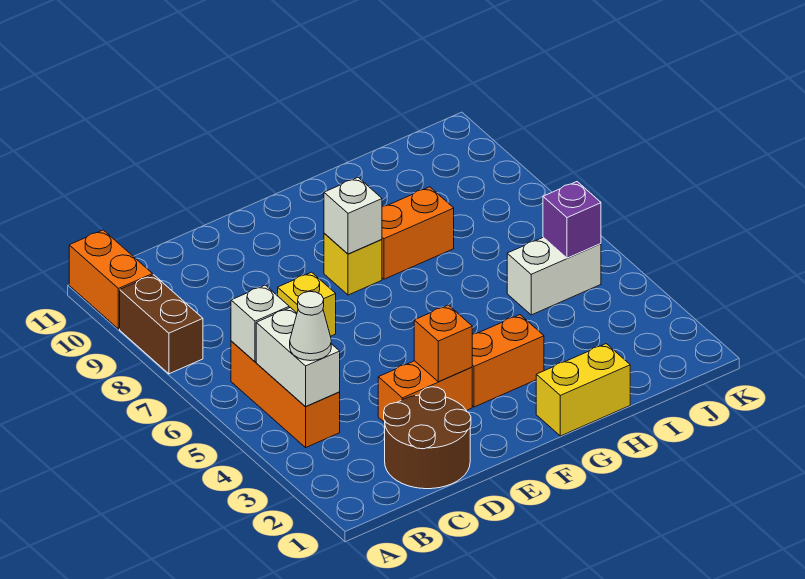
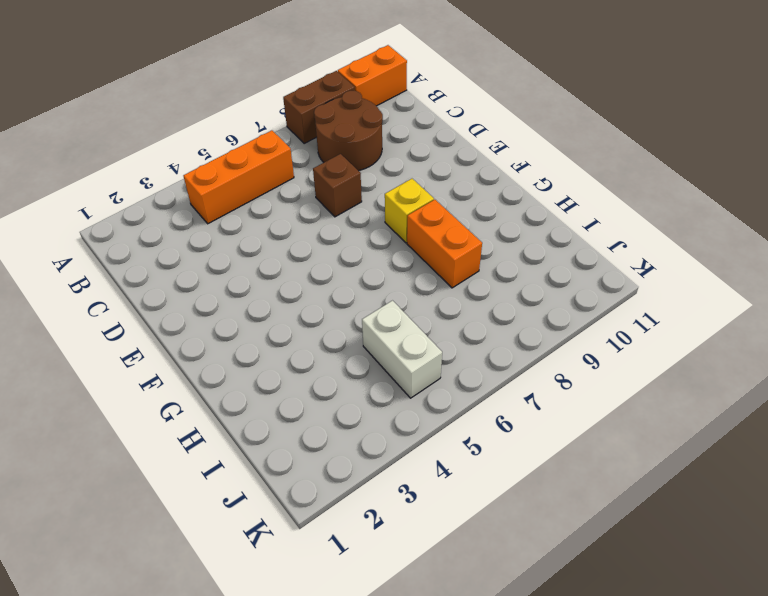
brown 2x2 round brick [314,91,383,171] -> brown 2x2 round brick moved to [384,387,471,489]
brown 1x1 brick [313,154,362,217] -> yellow 1x1 brick [278,272,336,336]
none -> orange 1x2 brick [378,361,472,423]
none -> orange 1x2 brick [472,315,544,407]
none -> yellow 1x2 brick [536,344,630,436]

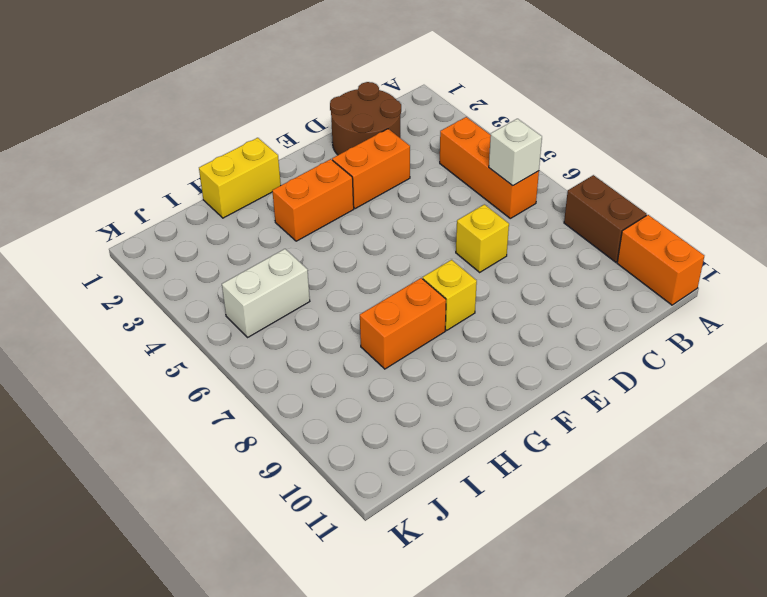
none -> white 1x2 brick [256,308,340,407]
none -> orange 1x1 brick [414,305,472,382]
none -> white 1x1 brick [324,178,382,254]

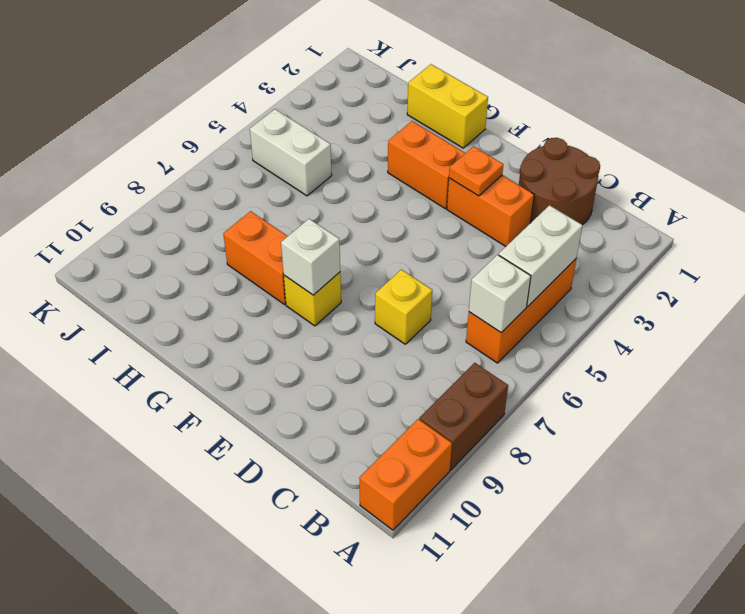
orange 1x1 plate [449,146,503,196] -> orange 1x1 brick [414,305,472,382]
none -> purple 1x1 brick [543,182,601,258]
none -> white 1x1 cone [290,291,331,361]

